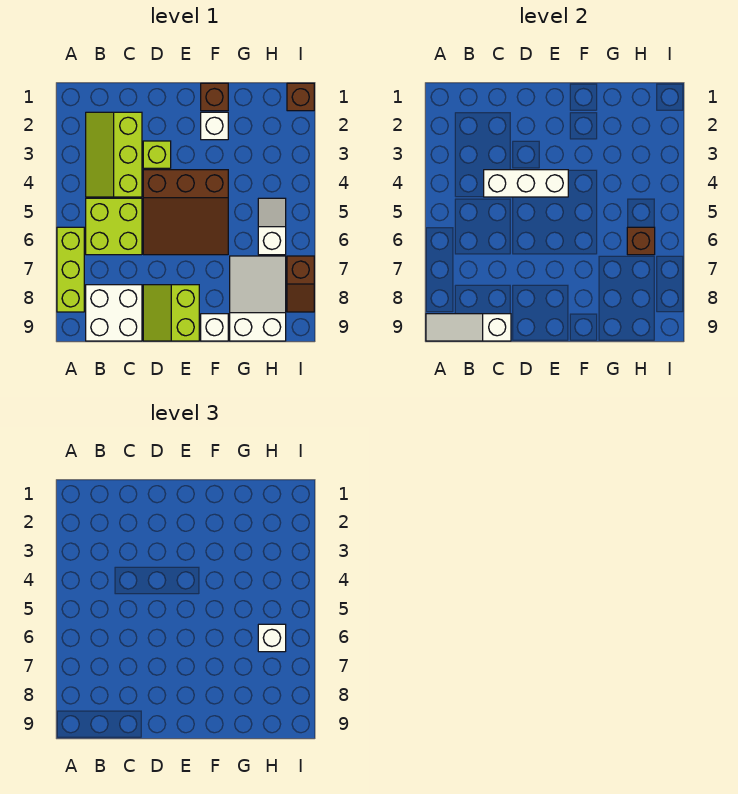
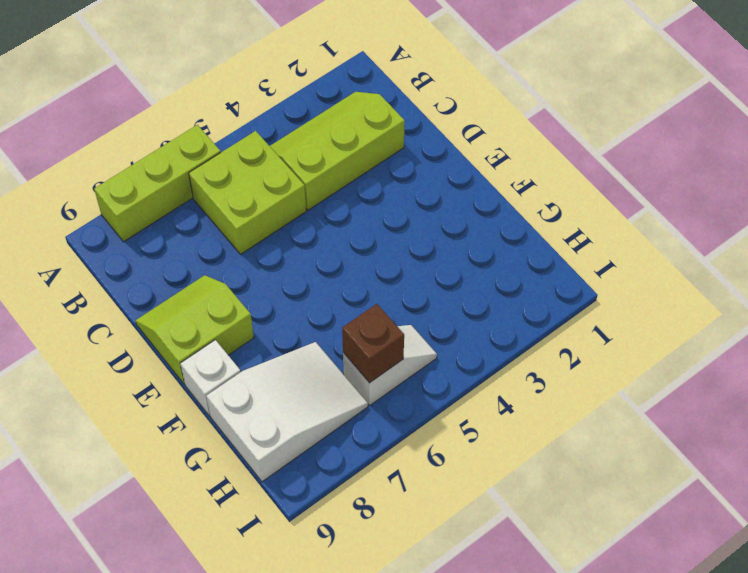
none -> white 2x2 brick [86,285,142,341]
none -> lime 1x1 brick [143,141,171,168]
none -> brown 3x3 slope [143,170,228,255]

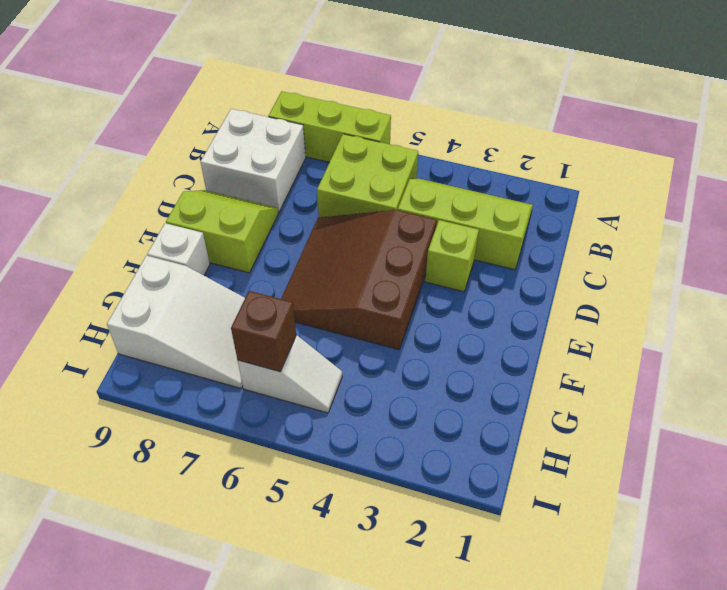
none -> brown 1x1 brick [201,83,228,111]
none -> white 1x1 brick [201,112,228,140]
none -> brown 1x1 brick [287,83,314,111]

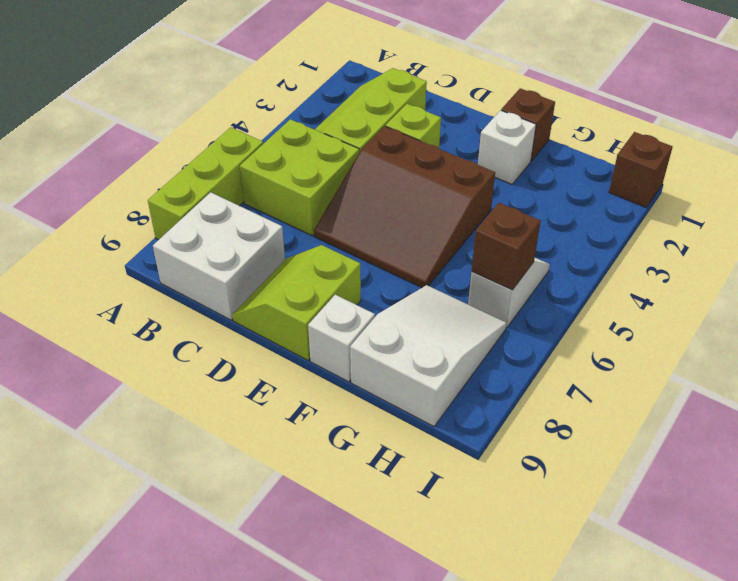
none -> brown 1x2 slope [287,256,314,312]
none -> white 1x3 slope [426,314,511,341]
none -> white 1x3 brick [484,170,568,197]

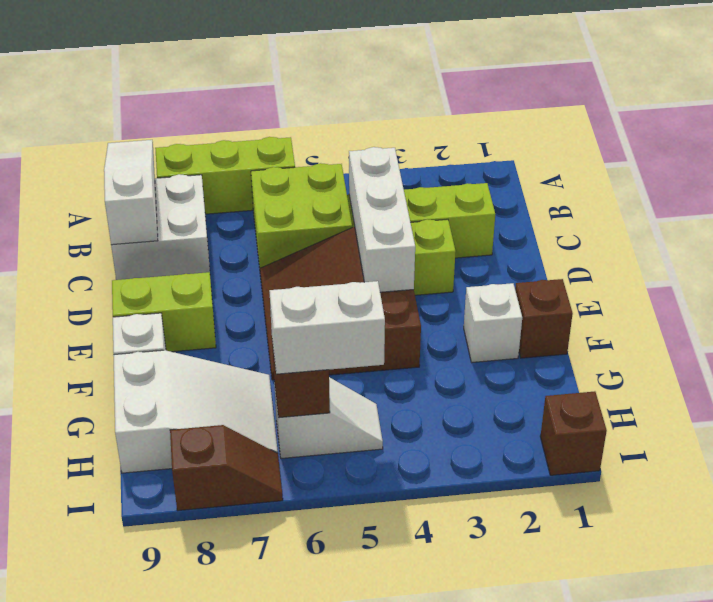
white 1x2 brick [269,281,385,374] -> white 1x1 brick [258,624,286,652]
brown 1x2 slope [170,425,283,511] -> brown 1x2 slope turned to [287,256,314,312]

